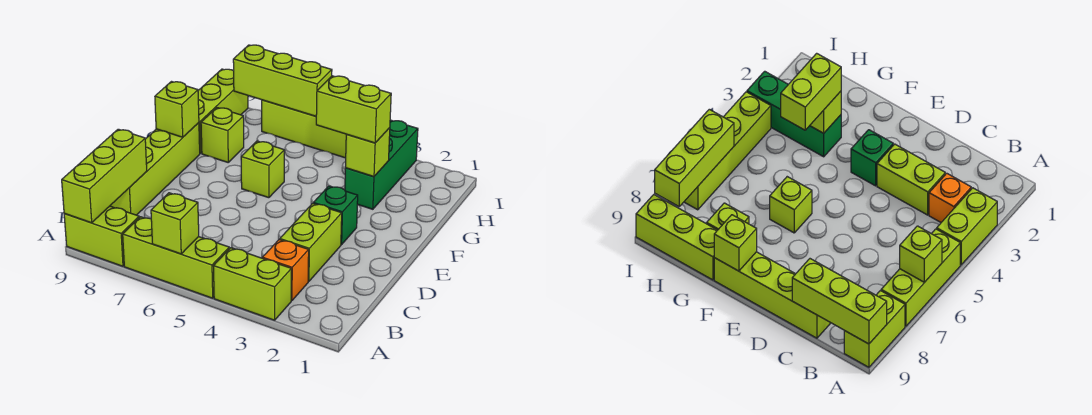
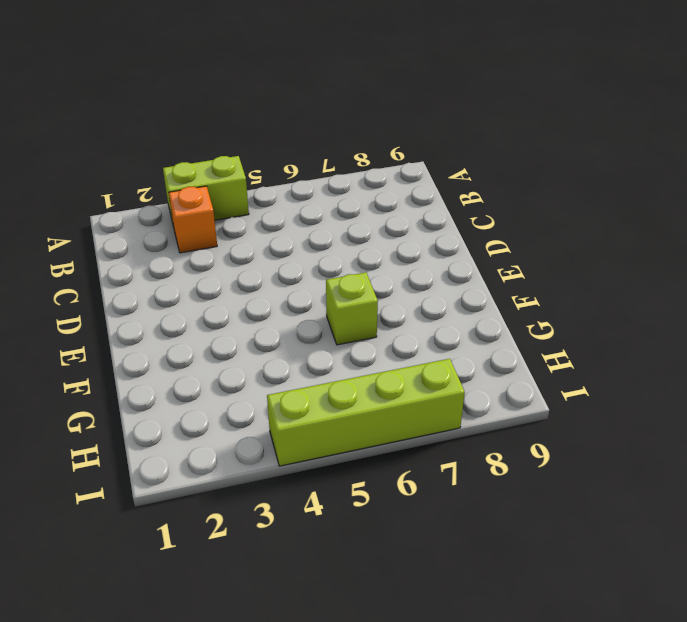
none -> lime 1x3 brick [123,217,229,298]
none -> lime 1x2 brick [64,206,139,266]
none -> lime 1x2 brick [280,203,342,282]

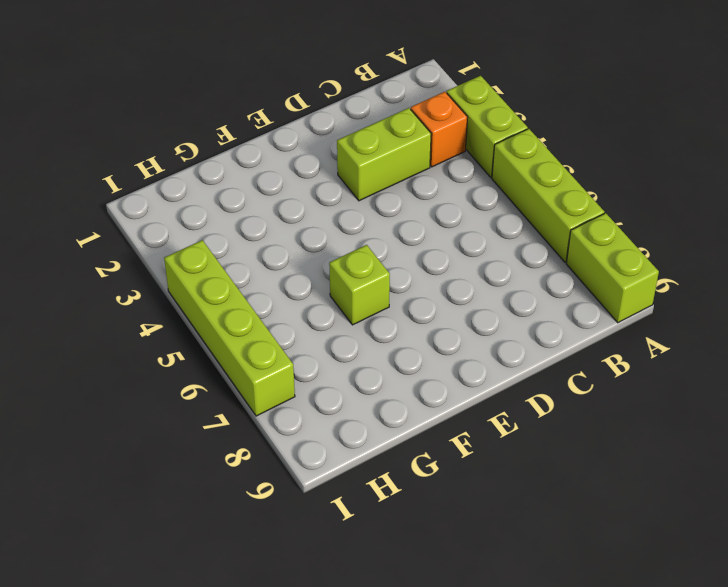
none -> lime 1x4 brick [110,123,200,215]
none -> green 1x1 brick [313,186,358,245]
none -> green 1x3 brick [345,120,418,209]

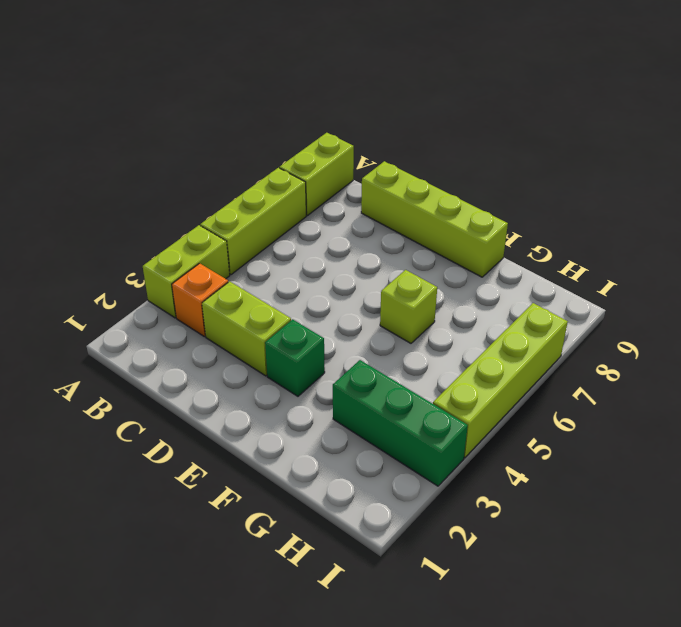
none -> lime 1x1 brick [201,108,244,162]
none -> lime 1x3 brick [198,69,248,154]
none -> lime 1x1 brick [151,193,199,254]

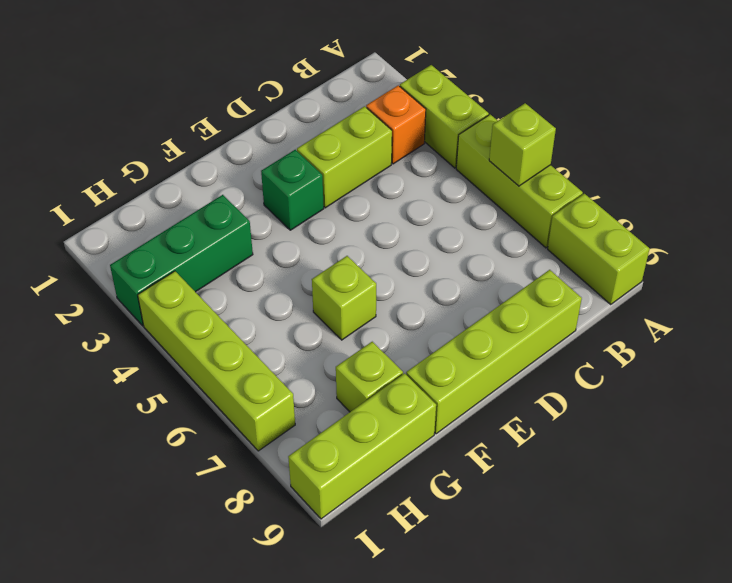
none -> lime 1x3 brick [62,129,147,223]
none -> lime 1x1 brick [155,82,199,137]
none -> lime 1x1 brick [345,128,390,177]

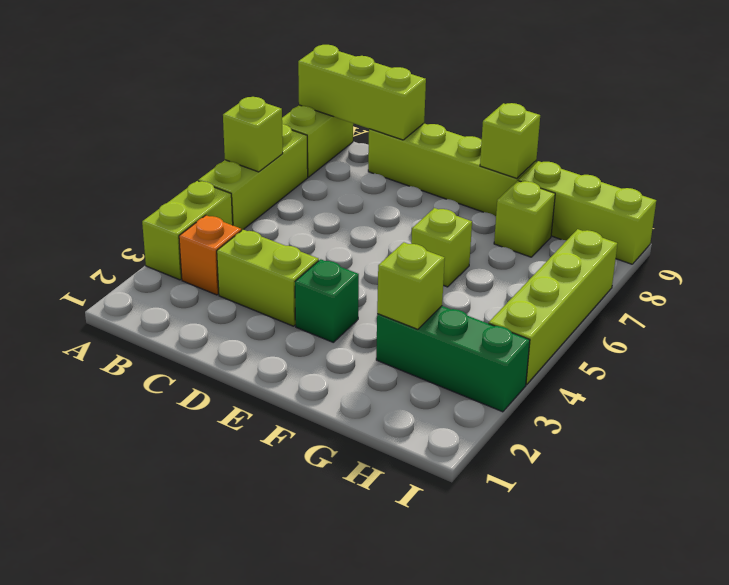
none -> lime 1x3 brick [233,45,332,116]
none -> lime 1x2 brick [316,76,391,143]

